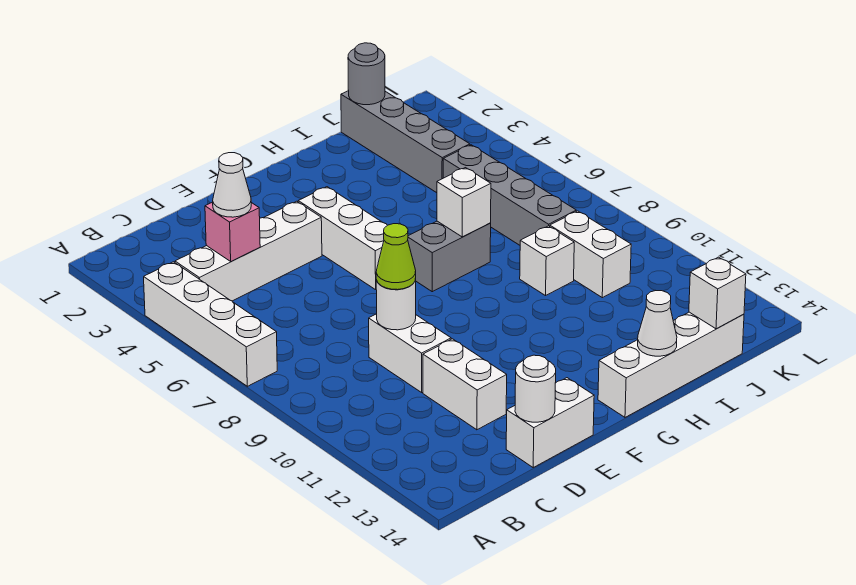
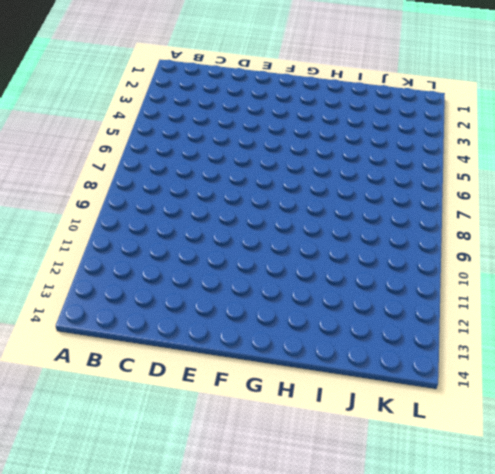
none -> white 1x4 brick [144,262,277,386]
none -> white 1x4 brick [175,201,322,301]
none -> white 1x2 brick [369,314,451,392]

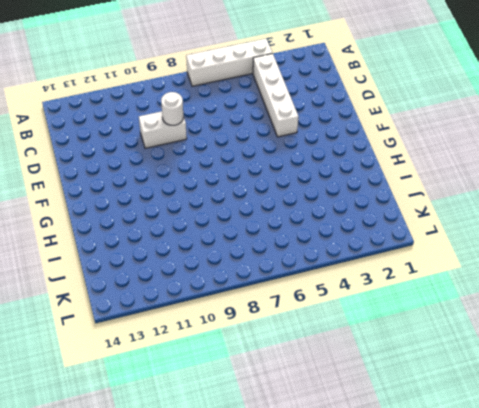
none -> white 1x2 brick [423,339,507,430]
none -> white 1x2 brick [506,378,594,467]
none -> white 1x3 brick [298,187,387,290]

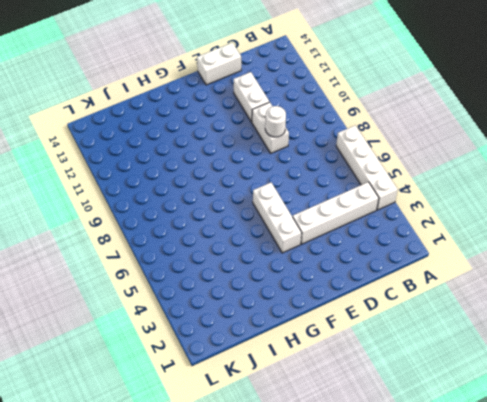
none -> grey 1x2 brick [408,221,491,292]
none -> white 1x4 brick [598,312,744,417]
none -> white 1x1 brick [520,226,574,296]

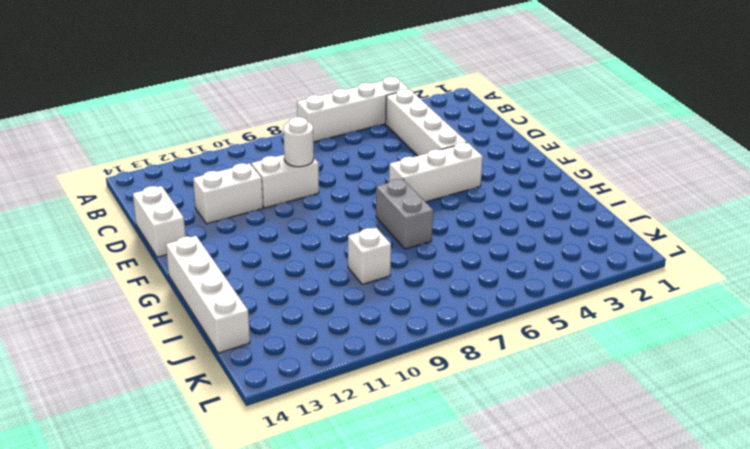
none -> grey 1x4 brick [341,91,470,193]
none -> grey 1x4 brick [443,145,576,245]
none -> white 1x2 brick [550,211,631,298]

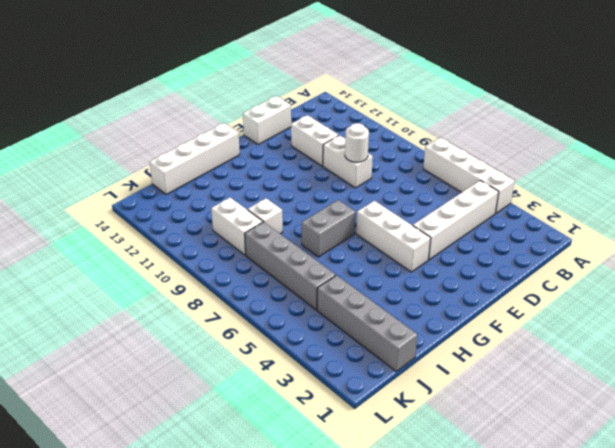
none -> pink 1x1 brick [205,202,260,262]
none -> white 1x1 round brick [515,355,556,422]
none -> white 1x1 brick [437,168,491,237]

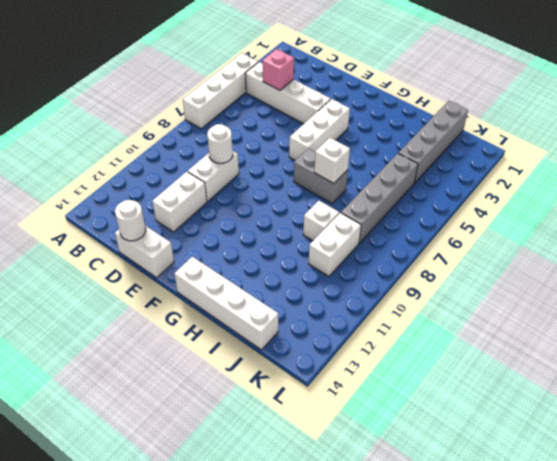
none -> white 1x1 cone [638,290,677,356]
none -> grey 1x1 round brick [348,43,385,105]
none -> white 1x1 brick [689,257,746,329]

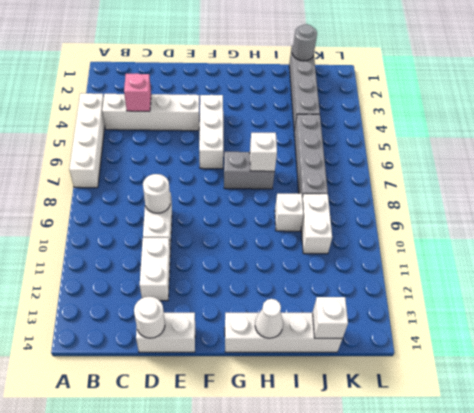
none -> white 1x1 cone [213,153,251,217]
none -> lime 1x1 cone [376,224,416,290]

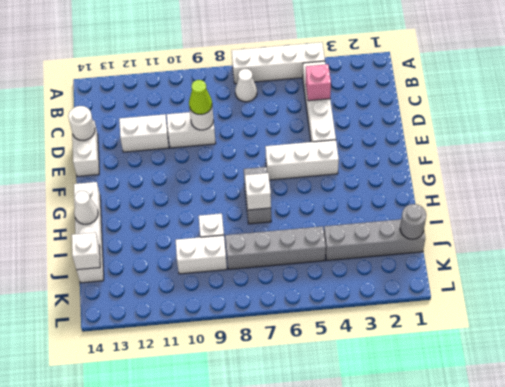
white 1x1 cone [235,69,257,102] -> white 1x1 cone moved to [213,153,251,217]

